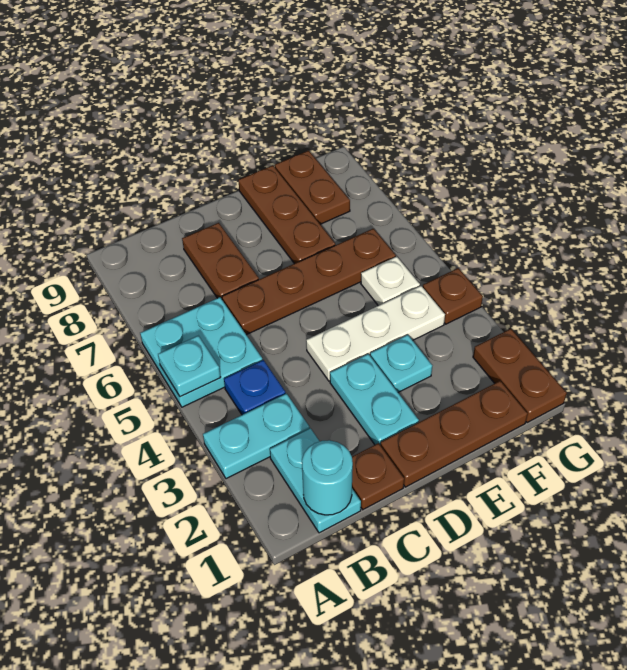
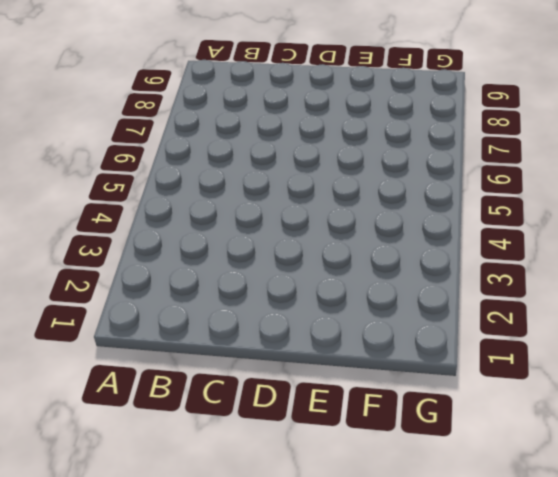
none -> cyan 1x2 plate [203,394,310,479]
none -> cyan 2x2 plate [140,297,263,407]
none -> cyan 1x2 plate [270,429,361,533]

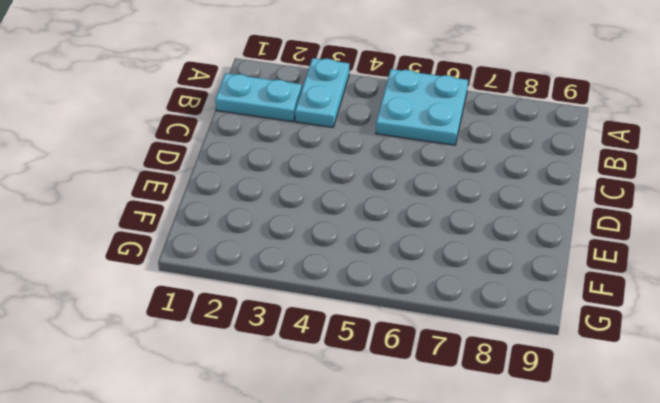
none -> blue 1x1 plate [224,360,286,415]
none -> brown 1x1 plate [352,443,404,509]
none -> brown 1x4 plate [222,229,396,335]

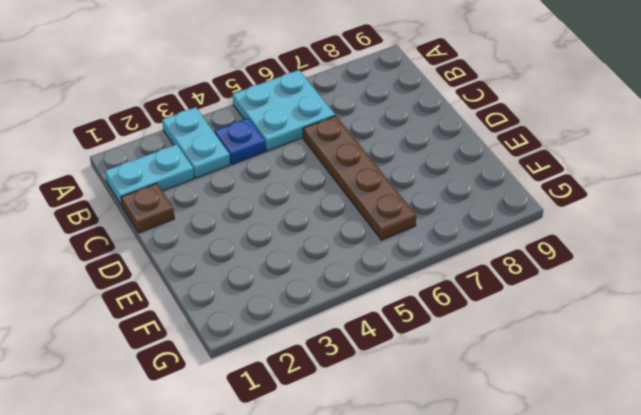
none -> brown 1x2 plate [182,223,259,299]
none -> brown 1x3 plate [380,381,527,487]
none -> cyan 1x2 plate [330,354,419,445]

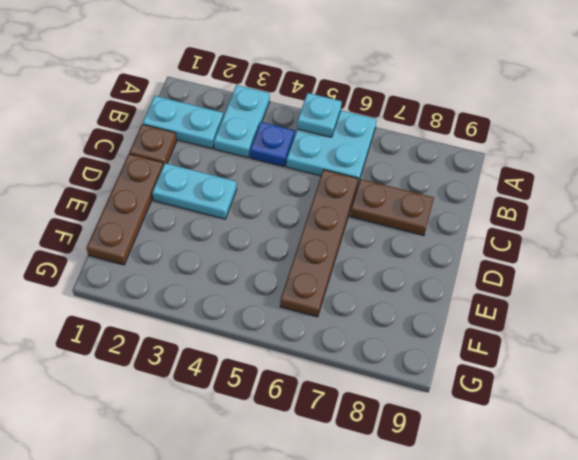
none -> white 1x3 plate [306,286,445,381]
none -> cyan 1x1 plate [370,335,432,392]
none -> brown 1x3 plate [238,166,335,264]

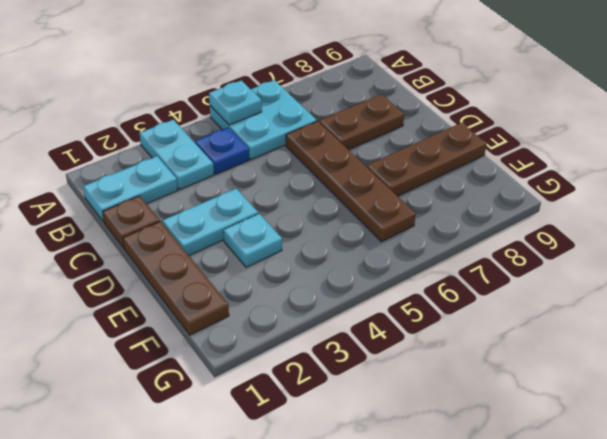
none -> white 1x3 plate [306,286,445,381]
none -> white 1x1 plate [361,257,420,306]
none -> brown 1x2 plate [275,151,350,224]

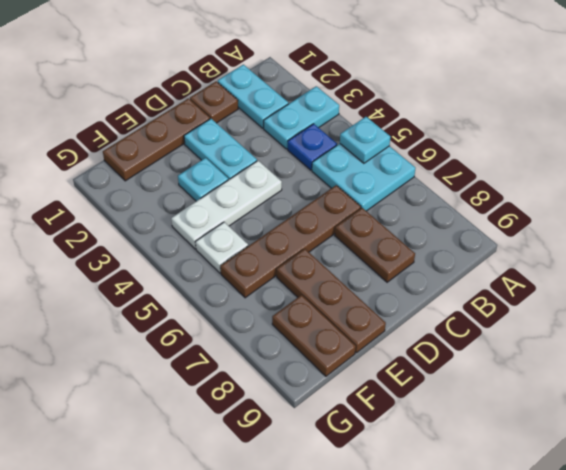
none -> brown 1x2 plate [473,329,567,423]
none -> brown 1x1 plate [423,268,483,324]
none -> cyan 1x1 round brick [302,440,353,515]

